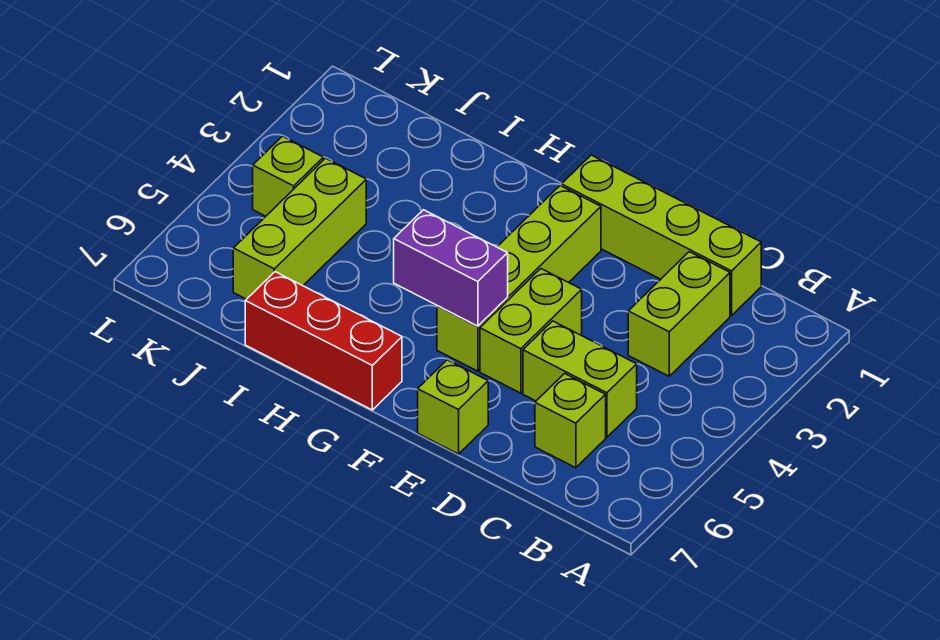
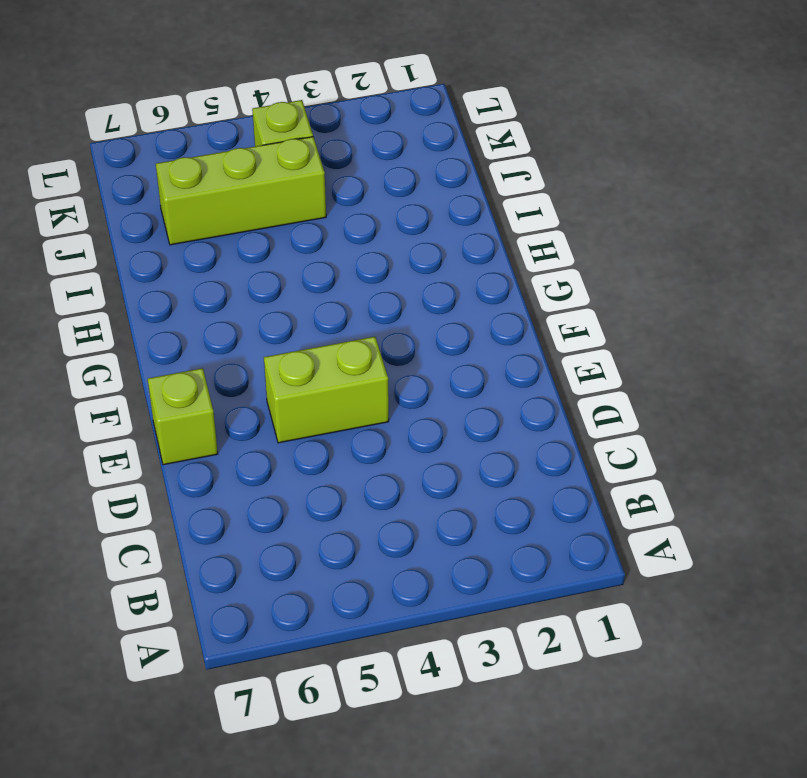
none -> lime 1x4 brick [562,155,761,315]
none -> lime 1x2 brick [628,252,730,376]

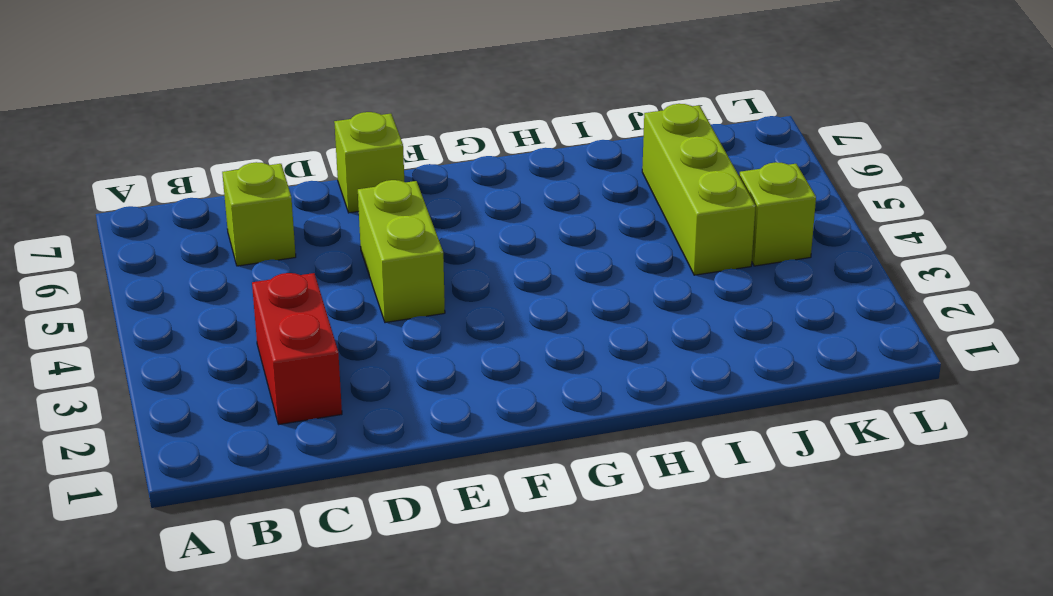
red 1x2 brick [252,273,342,424] -> lime 1x2 brick [628,252,730,376]
none -> lime 1x4 brick [562,155,761,315]
none -> lime 1x2 brick [523,321,637,437]

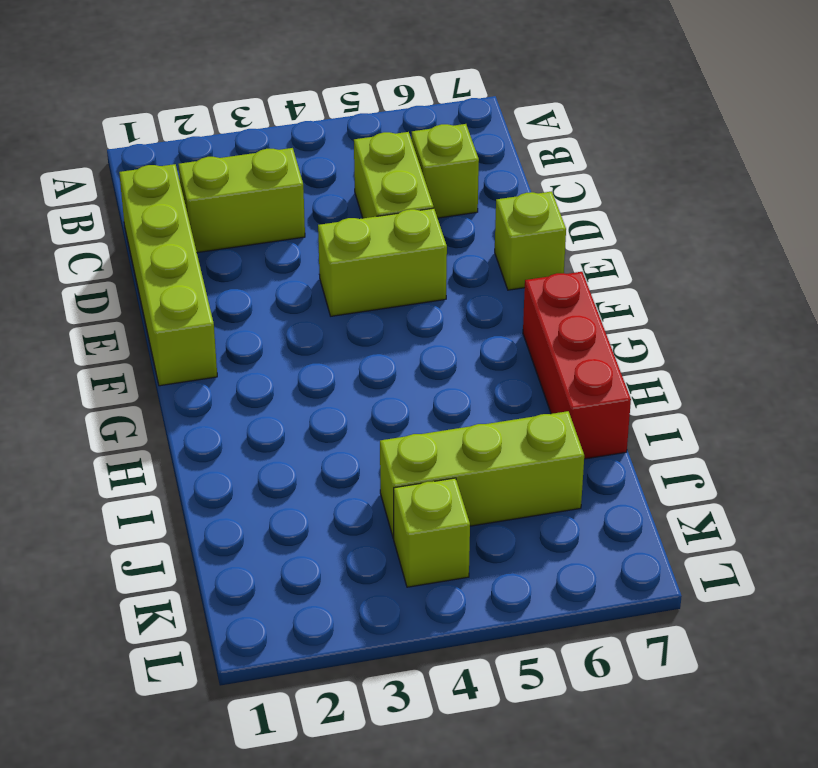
none -> lime 1x4 brick [437,186,601,371]
none -> purple 1x2 brick [394,210,508,326]

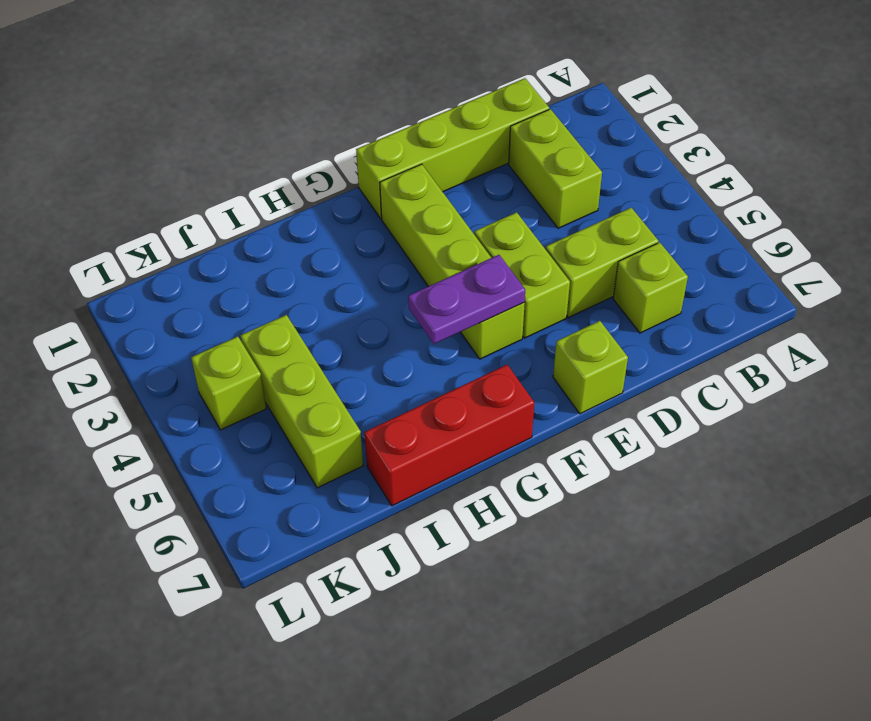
purple 1x2 plate [408,255,525,344] -> purple 1x2 brick [394,210,508,326]

